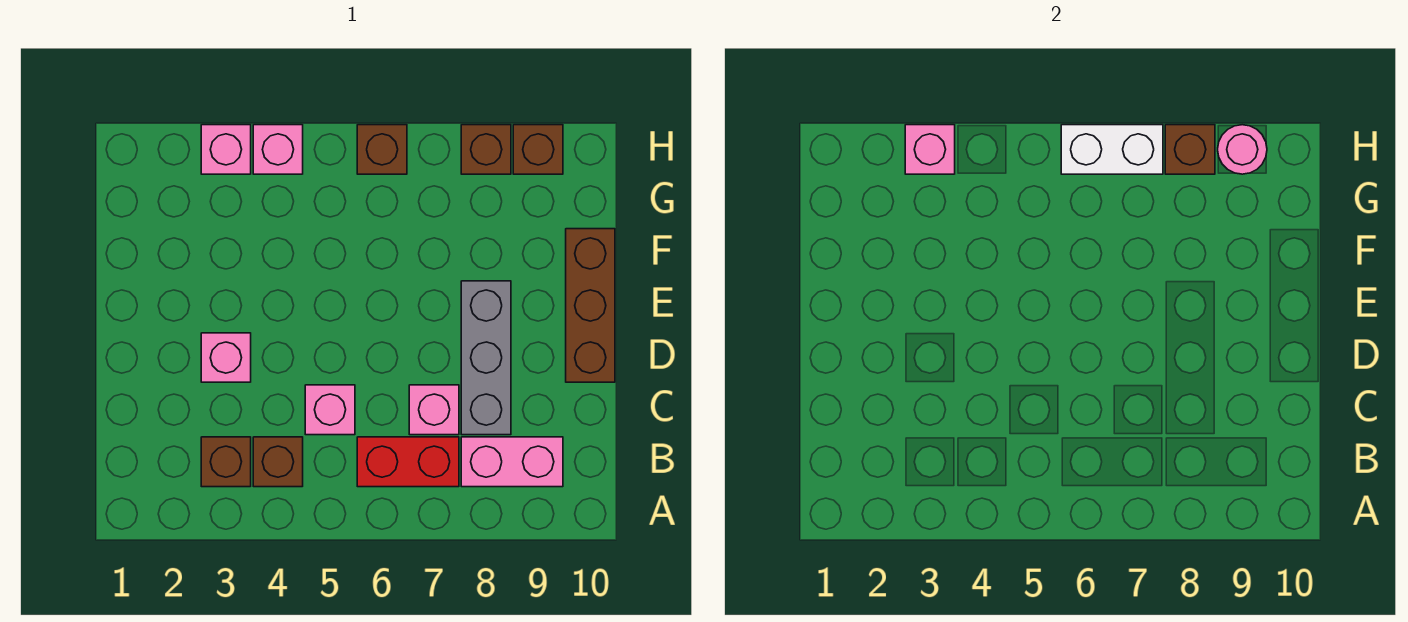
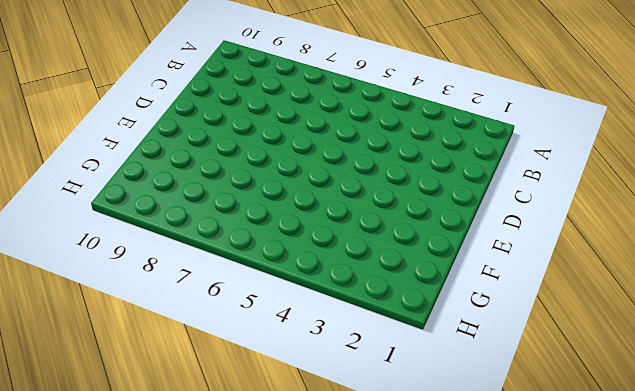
none -> brown 1x1 brick [201,437,251,487]
none -> brown 1x1 brick [253,437,303,487]
none -> red 1x2 brick [357,437,459,487]

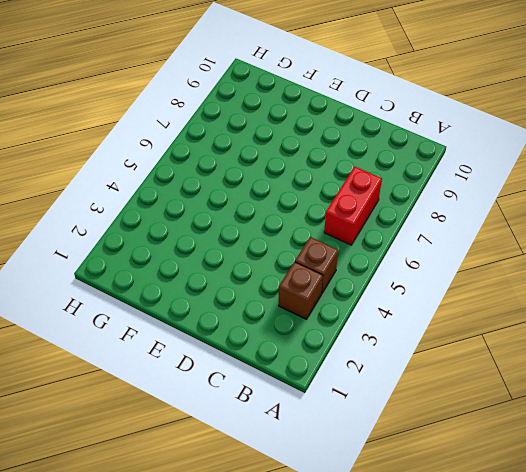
none -> pink 1x2 brick [461,437,563,487]
none -> pink 1x1 brick [305,385,355,435]
none -> pink 1x1 brick [409,385,459,435]

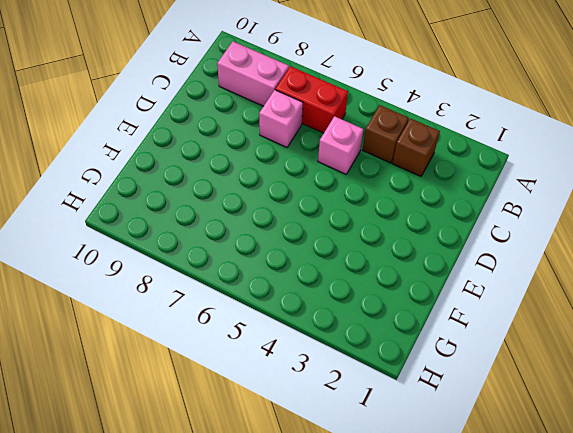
none -> grey 1x3 brick [461,281,511,435]
none -> pink 1x1 brick [201,333,251,382]
none -> brown 1x3 brick [566,229,615,382]

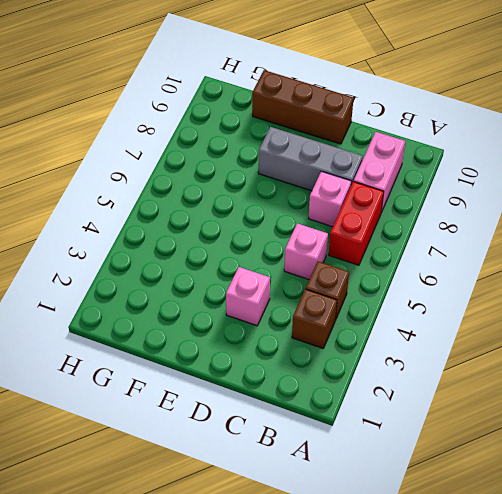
none -> pink 1x1 brick [201,125,251,174]
none -> pink 1x1 brick [253,125,303,174]
none -> brown 1x1 brick [357,125,407,174]

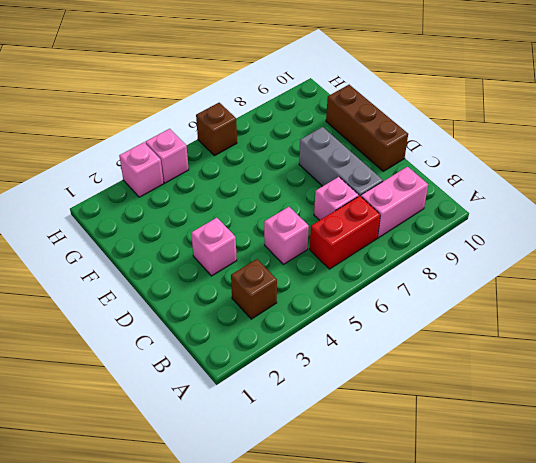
none -> brown 1x1 brick [253,437,303,487]
none -> brown 1x1 brick [461,125,511,174]
none -> brown 1x1 brick [513,125,563,174]

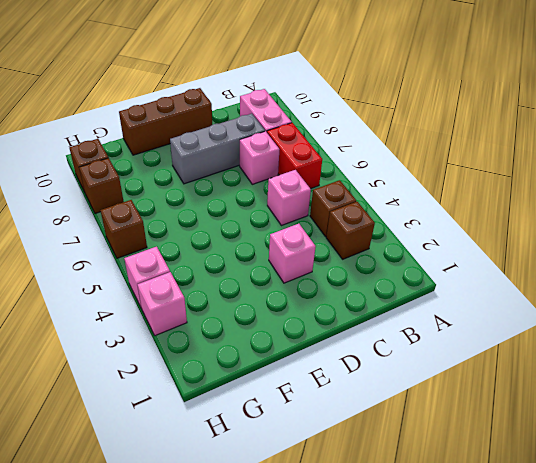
none -> pink 1x1 brick [905,125,955,174]
none -> white 1x2 brick [1061,125,1163,174]
none -> brown 1x1 brick [1165,125,1215,174]

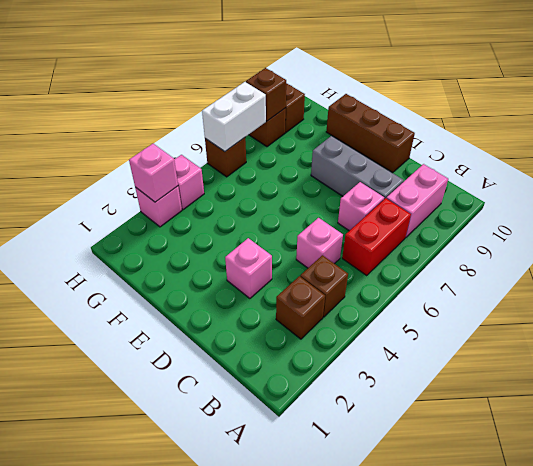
none -> pink 1x1 round brick [1218,125,1267,174]

